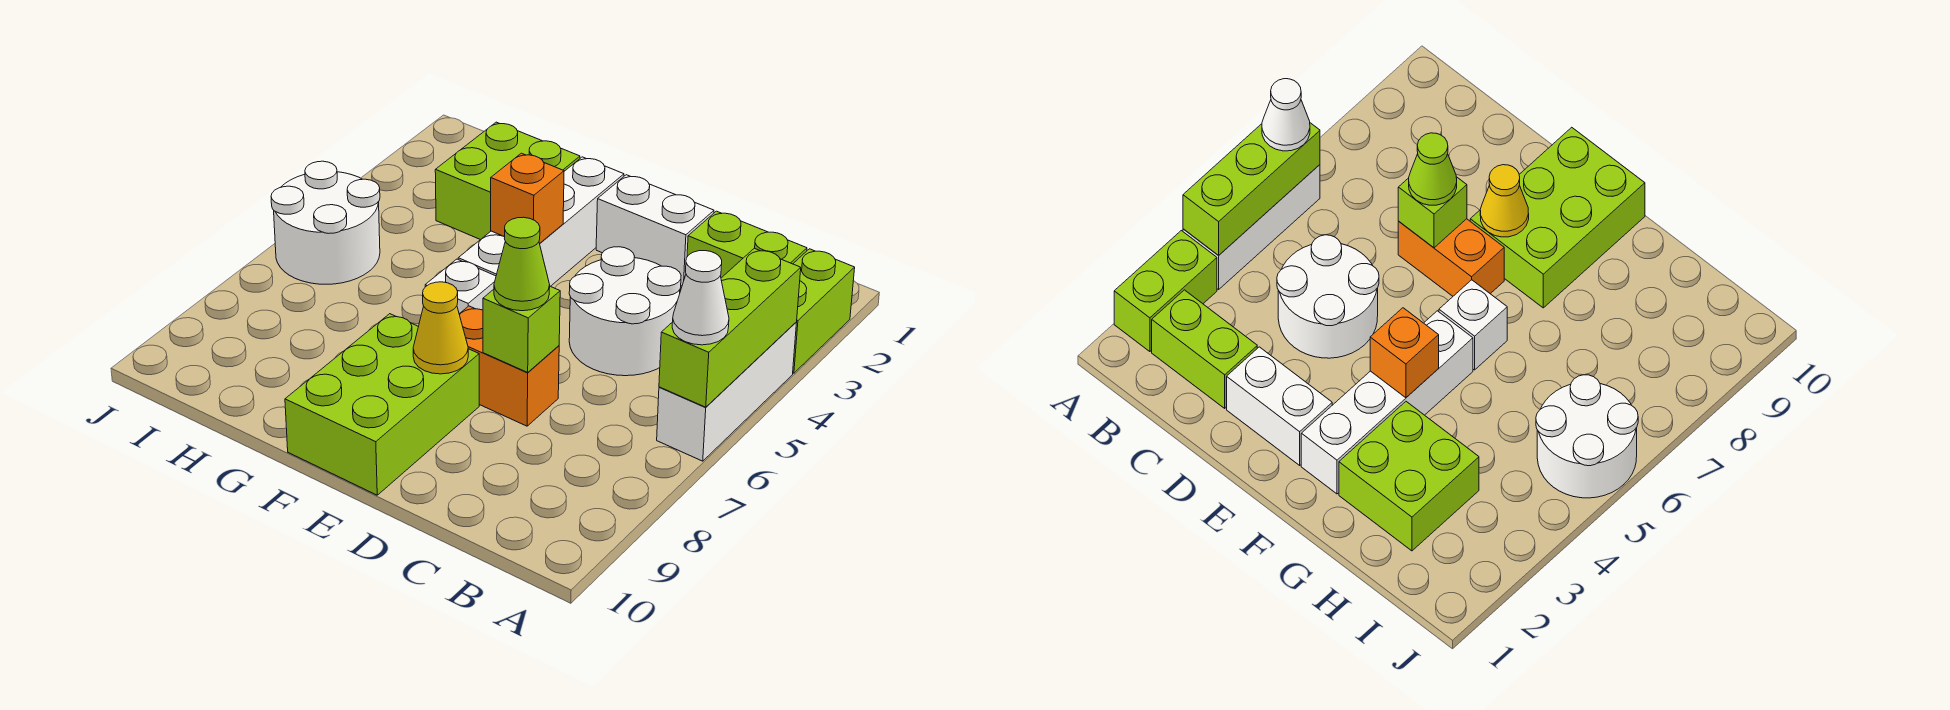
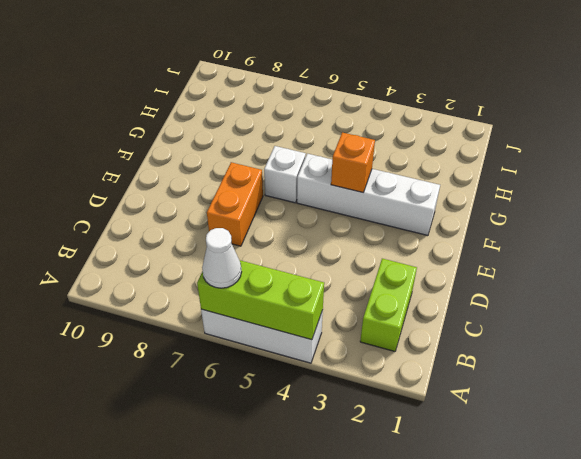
none -> lime 1x2 brick [793,249,855,373]
none -> white 2x2 round brick [569,247,681,376]
none -> white 1x2 brick [596,175,714,286]

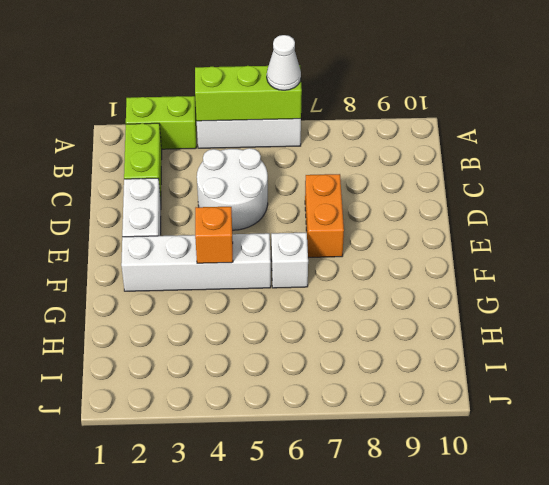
none -> lime 2x3 brick [285,314,479,495]
none -> lime 2x2 brick [435,122,580,240]
none -> white 2x2 round brick [271,161,380,284]

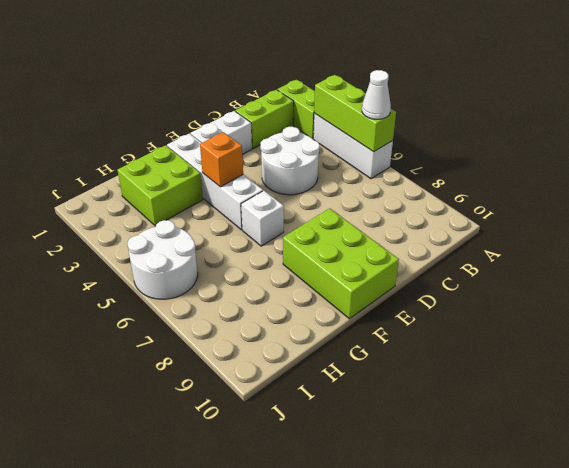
none -> orange 1x2 brick [459,306,559,426]
none -> lime 1x1 brick [483,286,560,372]
none -> yellow 1x1 cone [413,282,468,374]

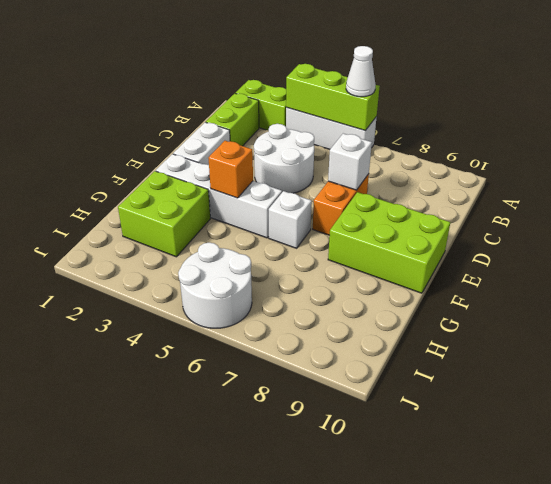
white 1x1 brick [328,133,372,190] -> lime 1x1 brick [483,286,560,372]
none -> yellow 1x1 cone [413,282,468,374]
none -> lime 1x1 cone [494,217,550,311]

